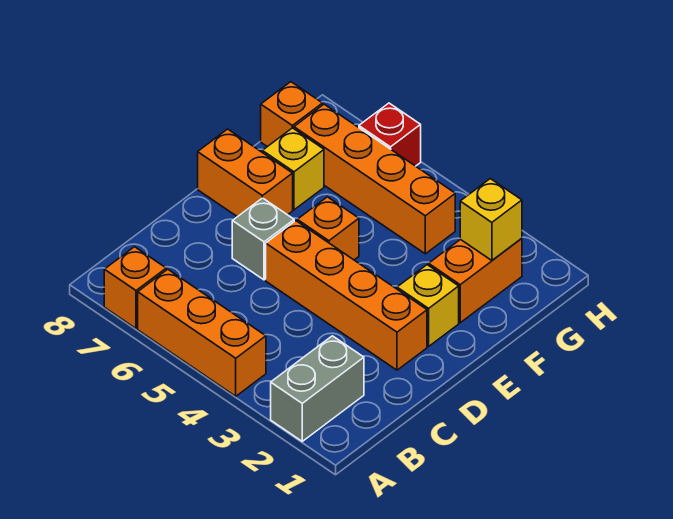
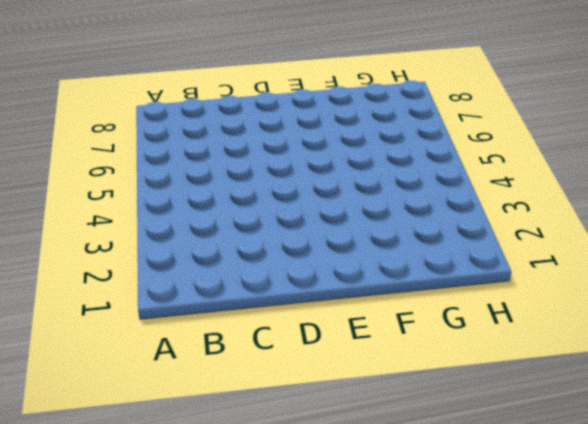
none -> grey 1x2 brick [271,336,364,441]
none -> orange 1x3 brick [138,269,266,396]
none -> orange 1x1 brick [104,247,166,329]

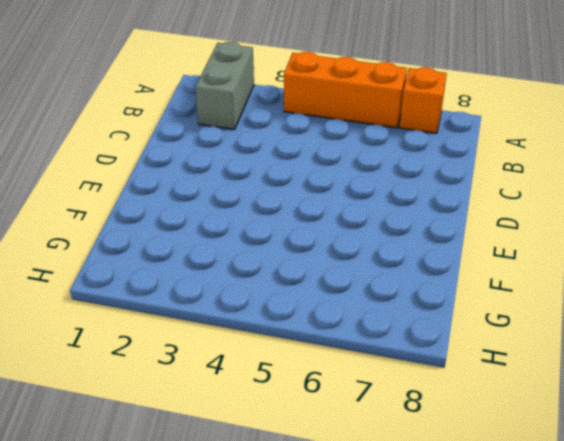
none -> orange 1x4 brick [266,221,427,370]
none -> grey 1x1 brick [232,198,294,280]
none -> yellow 1x1 brick [397,265,459,346]

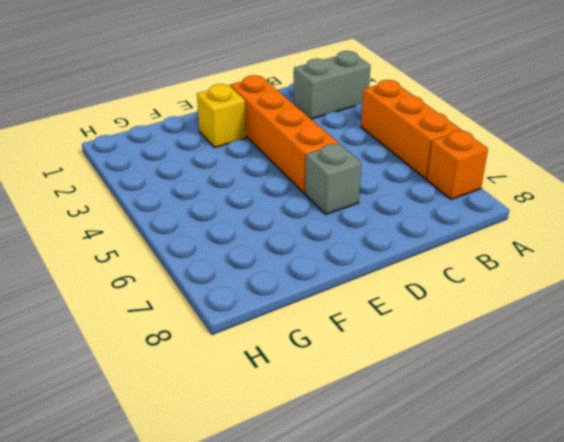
none -> orange 1x1 brick [297,197,359,260]
none -> orange 1x2 brick [198,129,293,217]
none -> orange 1x2 brick [429,238,522,323]

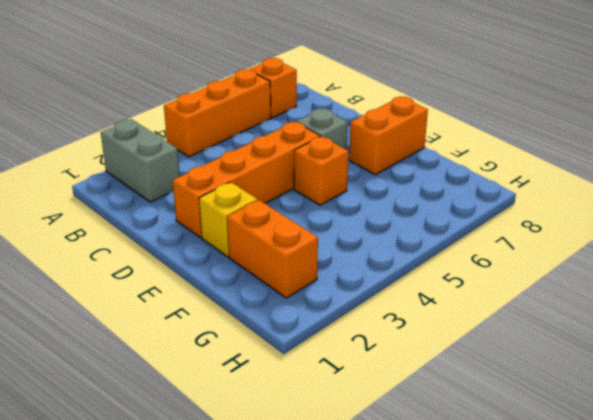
none -> yellow 1x1 brick [262,128,324,210]
none -> orange 1x4 brick [294,104,455,254]
none -> orange 1x1 brick [261,82,323,147]

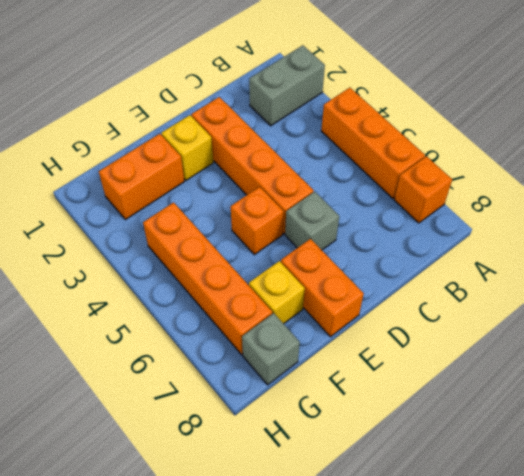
grey 1x1 brick [242,313,300,385] -> orange 1x1 brick [261,82,323,147]
none -> red 1x1 brick [359,103,421,166]
none -> yellow 1x1 brick [460,179,522,260]

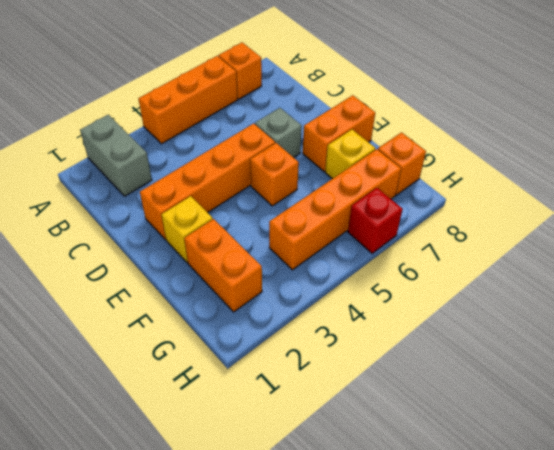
none -> yellow 1x1 brick [460,179,522,260]

